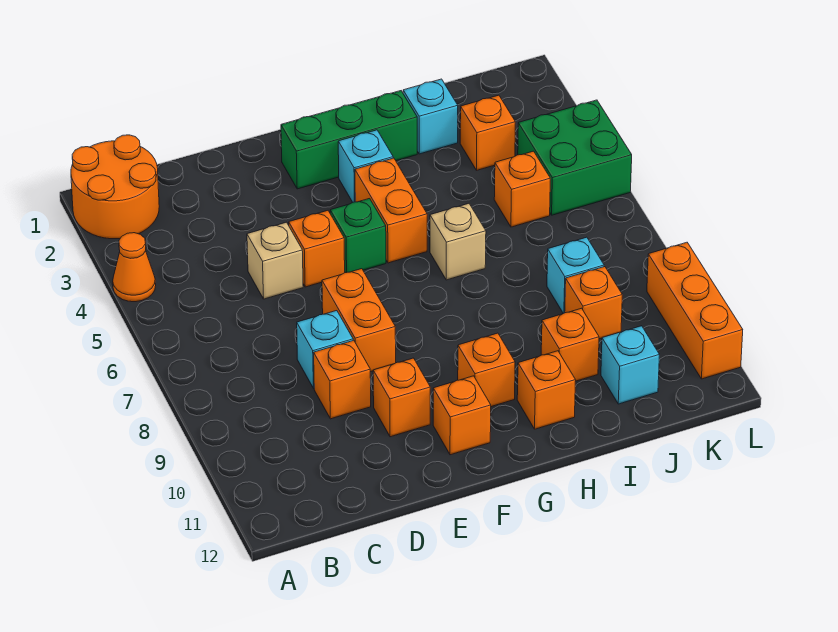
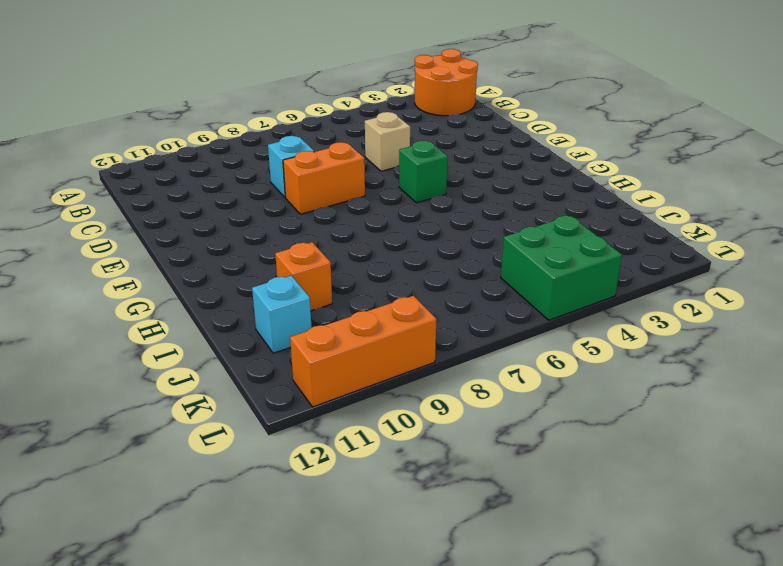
none -> orange 1x1 cone [113,233,156,302]
none -> orange 1x1 brick [314,340,371,419]
none -> orange 1x1 brick [289,211,345,287]

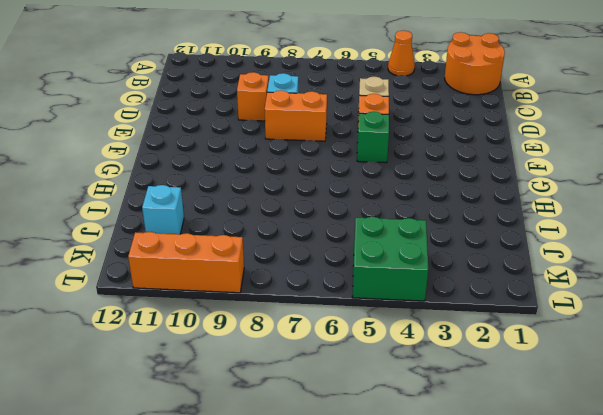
none -> orange 1x1 brick [373,358,430,437]
none -> green 1x3 brick [281,91,417,189]
none -> orange 1x1 brick [433,376,491,455]

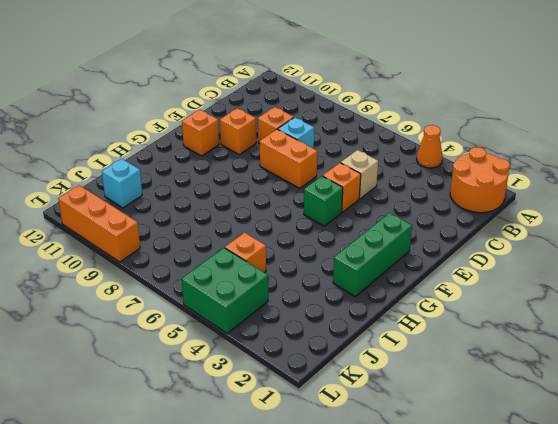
none -> cyan 1x1 brick [338,130,393,202]
none -> orange 1x2 brick [355,158,427,263]
none -> orange 1x1 brick [458,333,515,407]

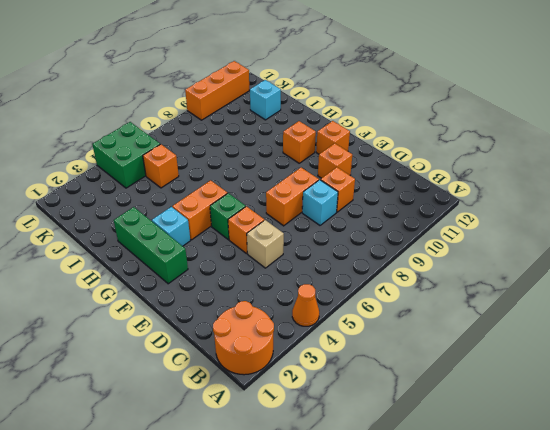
none -> tan 1x1 brick [430,204,486,280]
none -> orange 1x1 brick [517,351,576,429]
none -> cyan 1x1 brick [403,79,458,154]

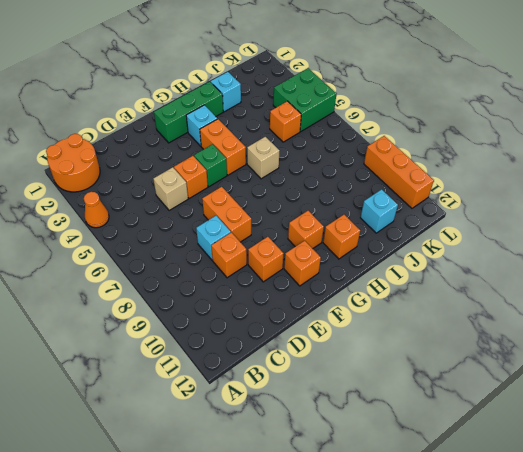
none -> orange 1x1 brick [541,308,599,381]
none -> orange 1x1 brick [460,95,515,170]
none -> cyan 1x1 brick [547,237,604,314]

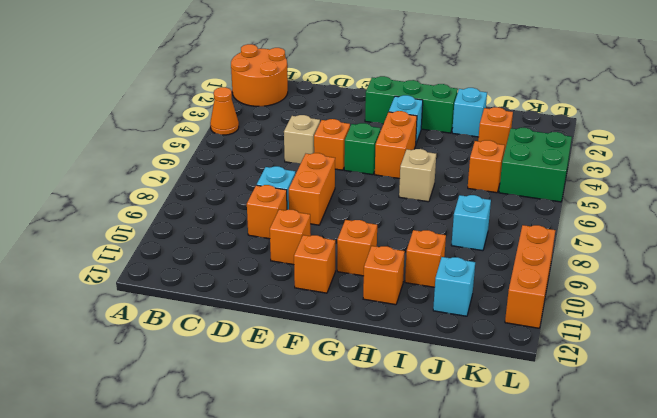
none -> orange 1x1 brick [565,267,622,339]

